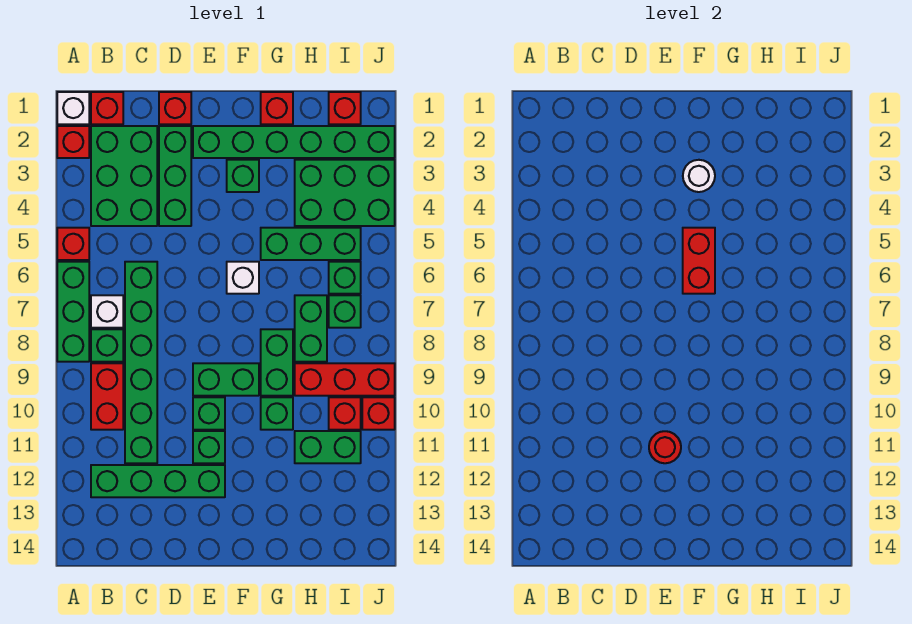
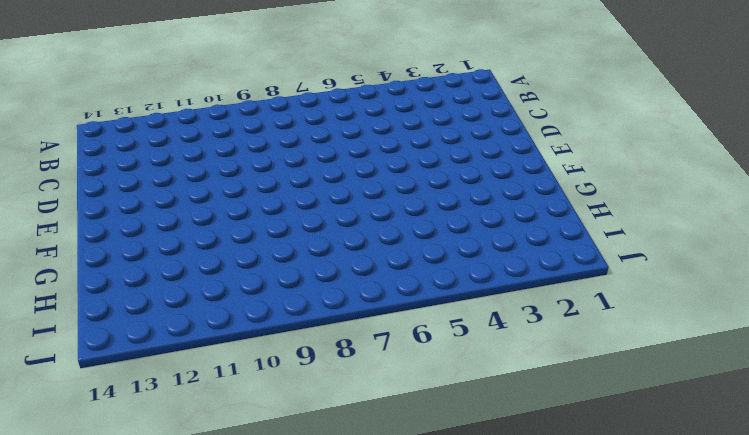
none -> white 1x1 brick [57,92,89,124]
none -> red 1x1 brick [57,126,89,158]
none -> red 1x1 brick [57,228,89,260]
none -> green 1x3 brick [57,262,89,362]

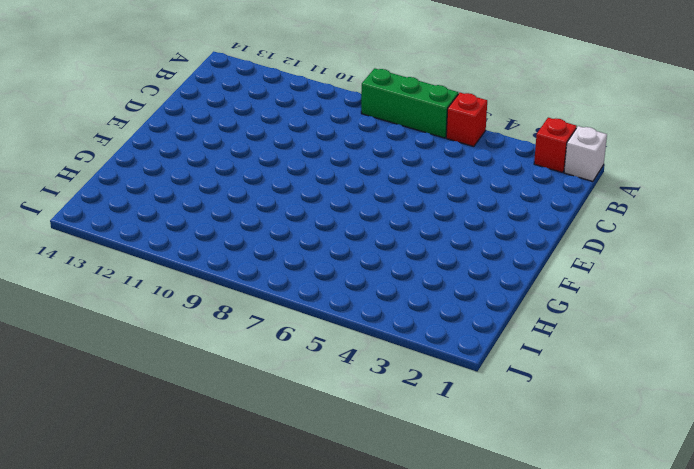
none -> red 1x1 brick [91,92,123,124]
none -> green 2x3 brick [91,126,157,226]
none -> white 1x1 brick [91,295,123,328]
none -> green 1x1 brick [91,329,123,362]

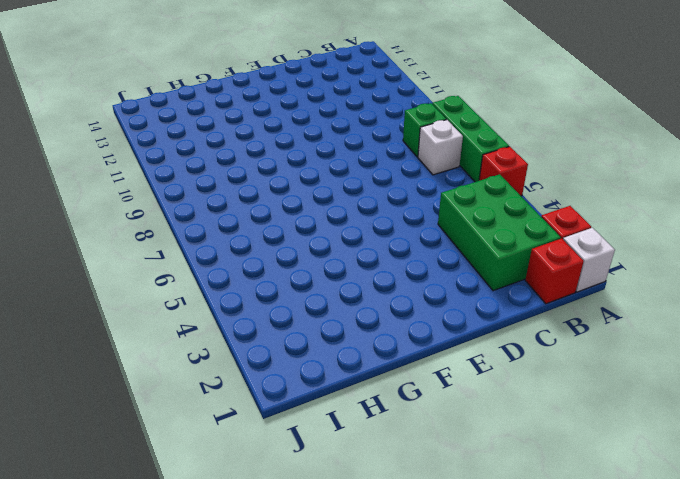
none -> red 1x2 brick [91,363,123,430]
none -> green 1x4 brick [91,465,225,497]
none -> green 1x6 brick [125,262,157,463]
none -> red 1x1 brick [159,92,191,124]

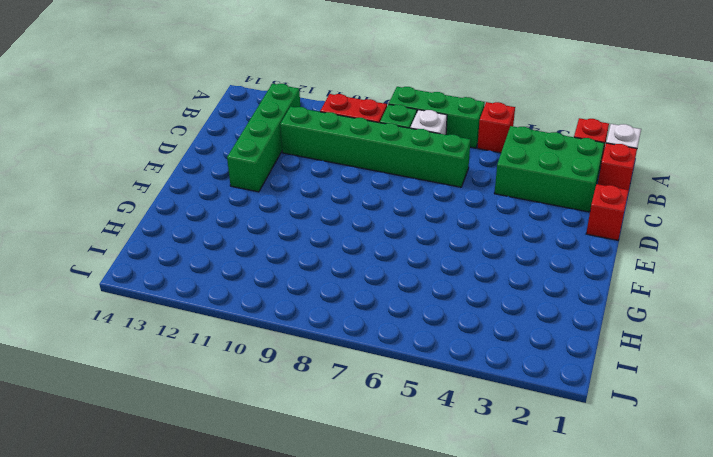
none -> green 1x3 brick [159,126,191,226]
none -> green 1x6 brick [193,126,395,158]
none -> green 1x2 brick [193,363,259,396]
none -> green 1x1 brick [193,397,225,430]

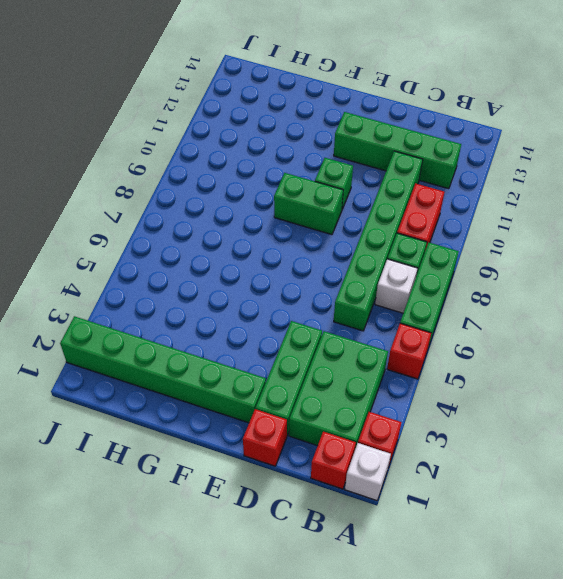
none -> green 1x1 brick [193,431,225,463]
none -> green 1x1 brick [227,160,259,192]
none -> white 1x1 brick [227,262,259,294]
none -> red 1x1 brick [261,92,293,124]

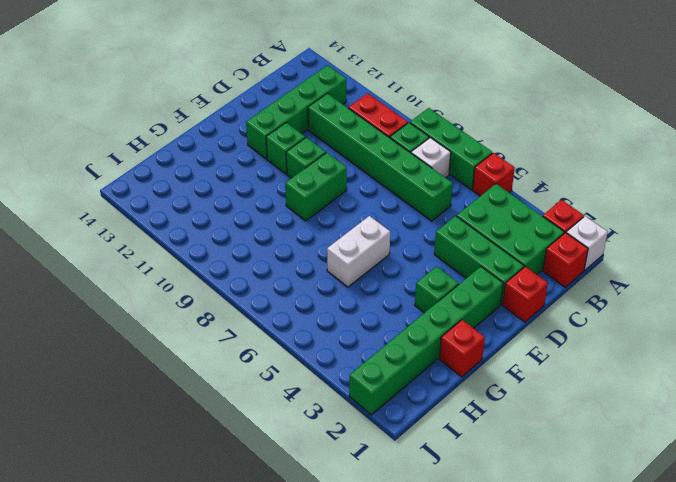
white 1x2 brick [327,216,390,287] -> white 1x1 brick [227,262,259,294]
none -> green 1x3 brick [261,228,361,260]
none -> green 1x2 brick [261,329,293,396]
none -> green 1x1 brick [261,397,293,430]
none -> green 2x3 brick [295,160,395,226]

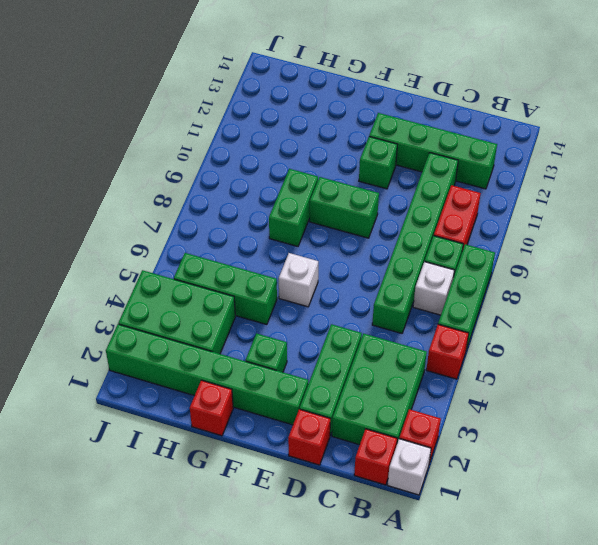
none -> green 1x1 brick [193,397,225,430]
none -> green 1x1 brick [261,397,293,430]
none -> green 1x2 brick [295,295,327,362]
none -> red 1x3 brick [295,363,395,396]

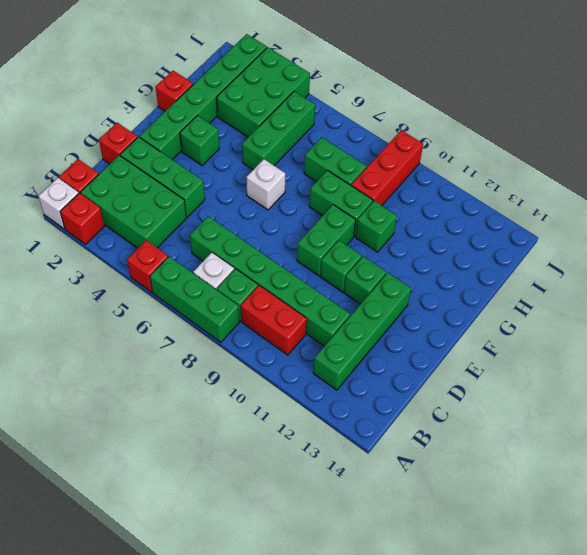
none -> green 1x2 brick [295,431,361,463]
none -> red 1x1 brick [329,92,361,124]
none -> green 1x1 brick [329,262,361,294]
none -> green 1x1 brick [329,295,361,328]

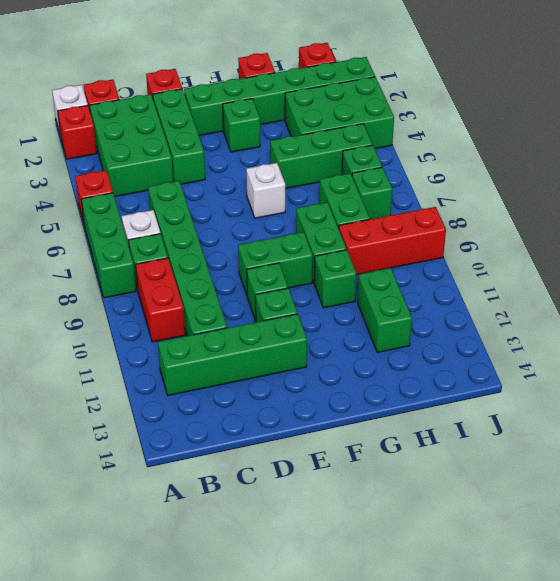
green 1x2 brick [357,268,412,352] -> green 1x2 brick turned to [295,431,361,463]
none -> red 1x1 brick [329,397,361,430]
none -> red 1x1 brick [362,397,395,430]
none -> red 1x1 round brick [649,431,681,463]
none -> white 1x1 round brick [683,160,715,192]

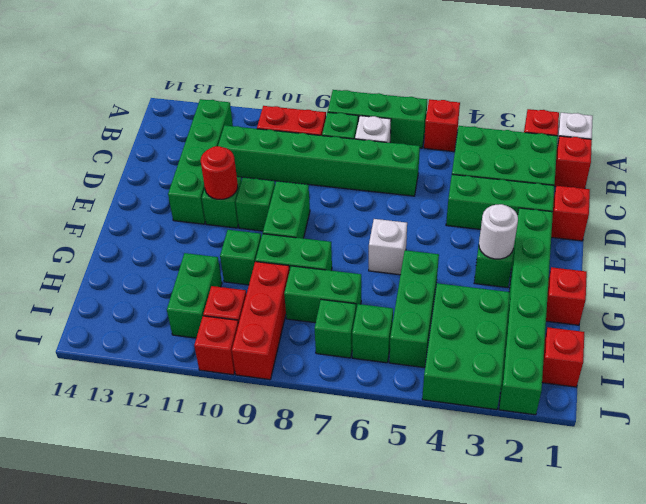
none -> red 1x2 brick [683,228,715,294]

